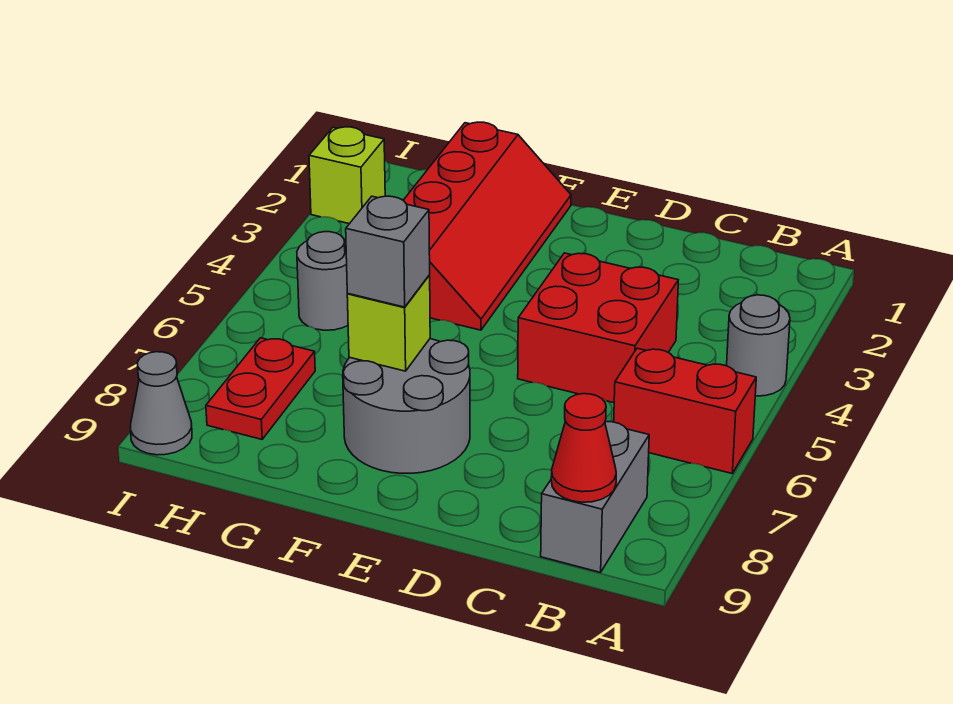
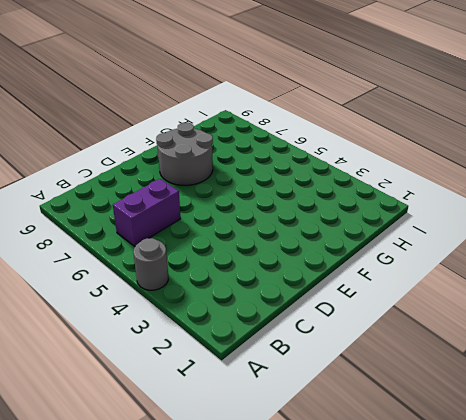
purple 1x2 brick [113,179,181,246] -> red 1x2 brick [614,348,756,473]
none -> grey 1x2 brick [541,422,649,572]
none -> red 2x2 brick [518,253,678,403]
none -> red 2x4 slope [403,122,571,330]

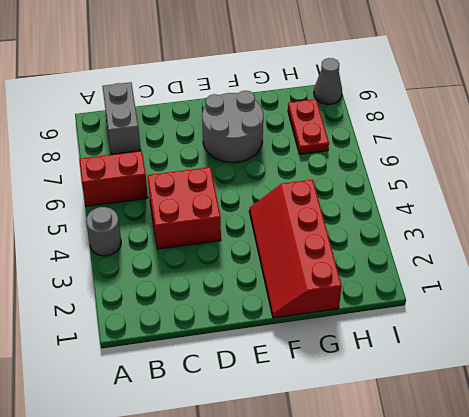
none -> grey 1x1 round brick [297,232,348,330]
none -> lime 1x1 brick [309,127,385,224]
none -> red 1x1 cone [551,394,616,502]

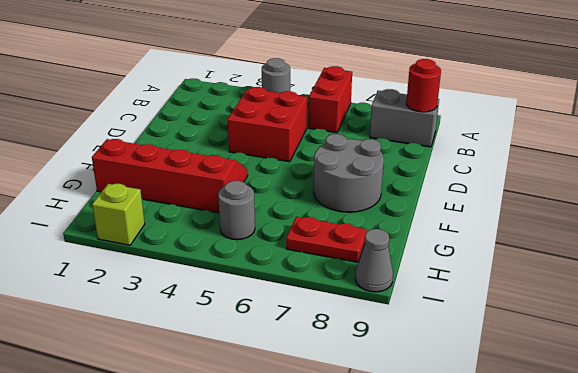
red 1x1 round brick [406,59,441,112] -> red 1x1 cone [551,394,616,502]
none -> lime 1x1 brick [347,275,430,371]
none -> grey 1x1 brick [346,196,430,307]

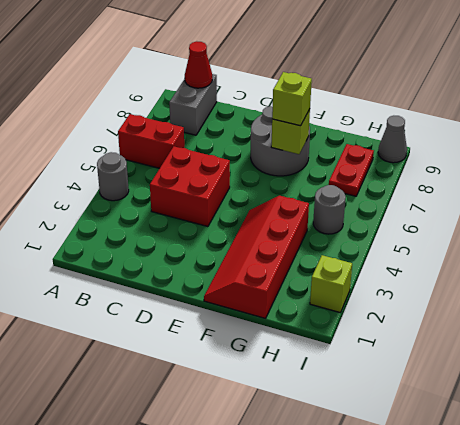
lime 1x1 brick [272,72,312,126] -> grey 1x1 brick [346,196,430,307]

